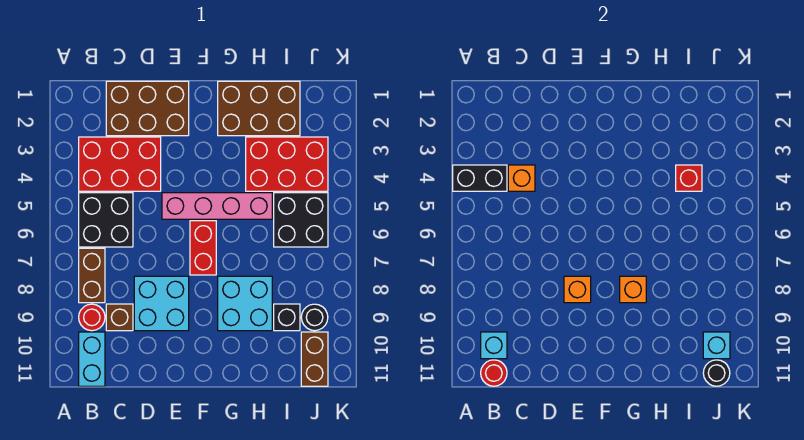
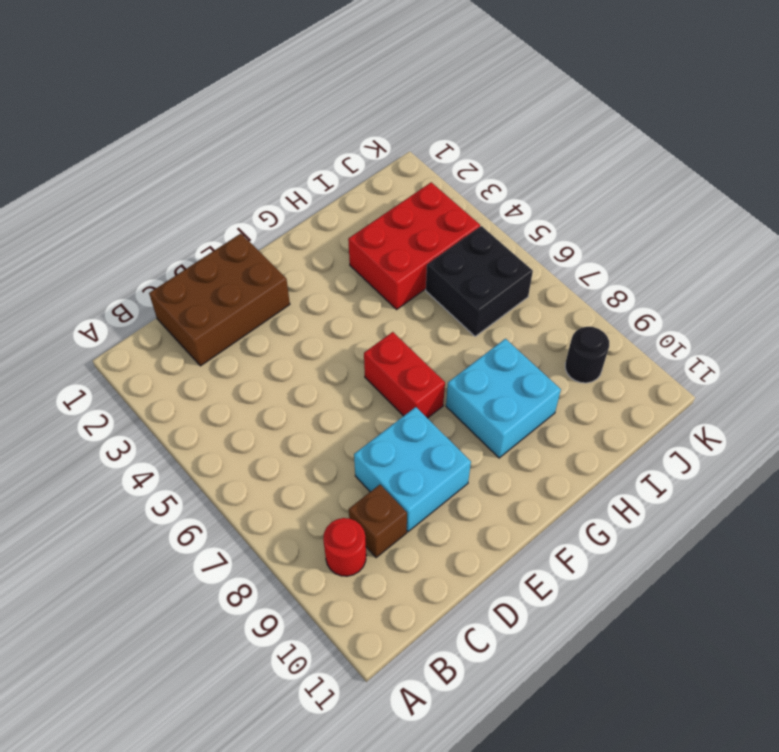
none -> red 2x3 brick [79,137,161,191]
none -> black 2x2 brick [79,193,133,247]
none -> brown 1x2 brick [79,248,105,303]

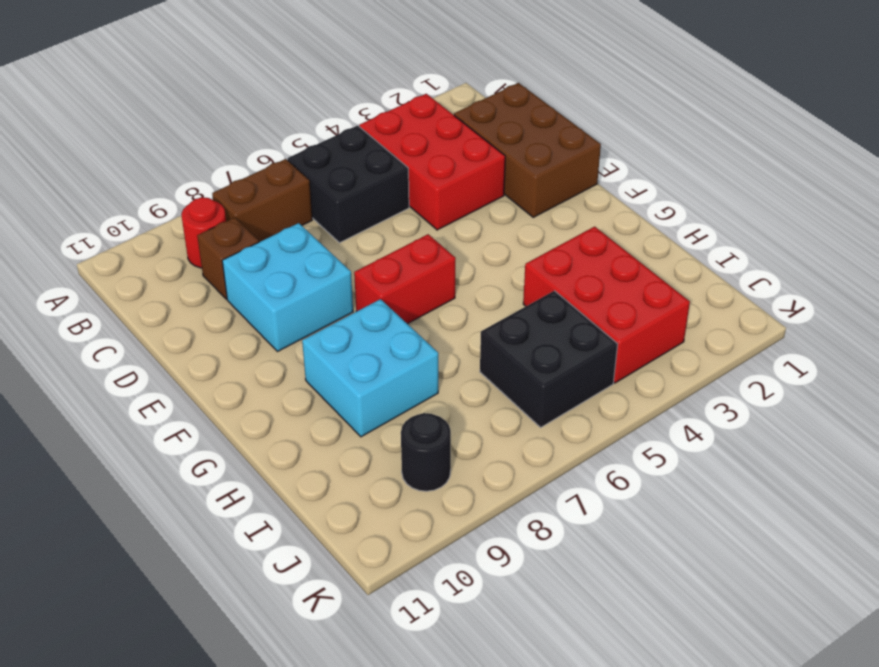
none -> cyan 1x2 brick [79,332,105,386]
none -> pink 1x4 brick [162,193,272,219]
none -> brown 2x3 brick [218,81,300,136]

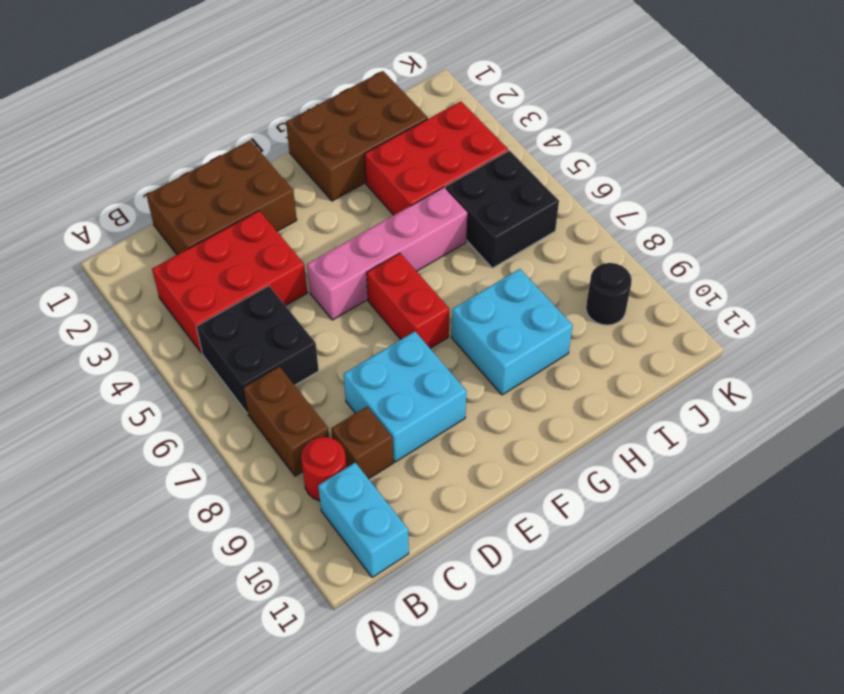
none -> black 1x1 brick [274,304,300,331]
none -> brown 1x2 brick [301,332,328,386]
none -> black 1x2 brick [453,165,507,191]

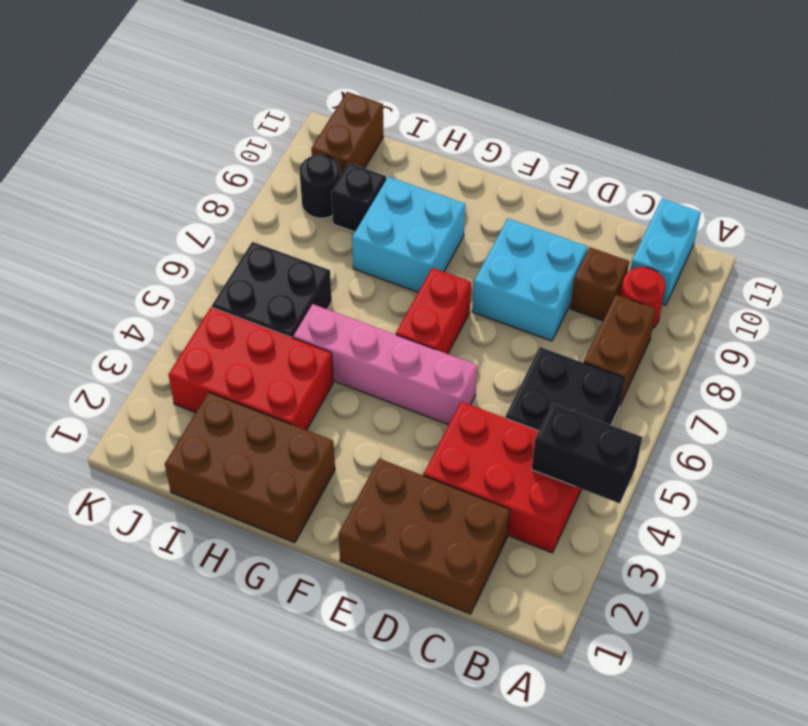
none -> cyan 1x1 brick [481,332,507,359]
none -> red 1x1 round brick [481,360,507,386]
none -> orange 1x1 brick [508,165,535,191]

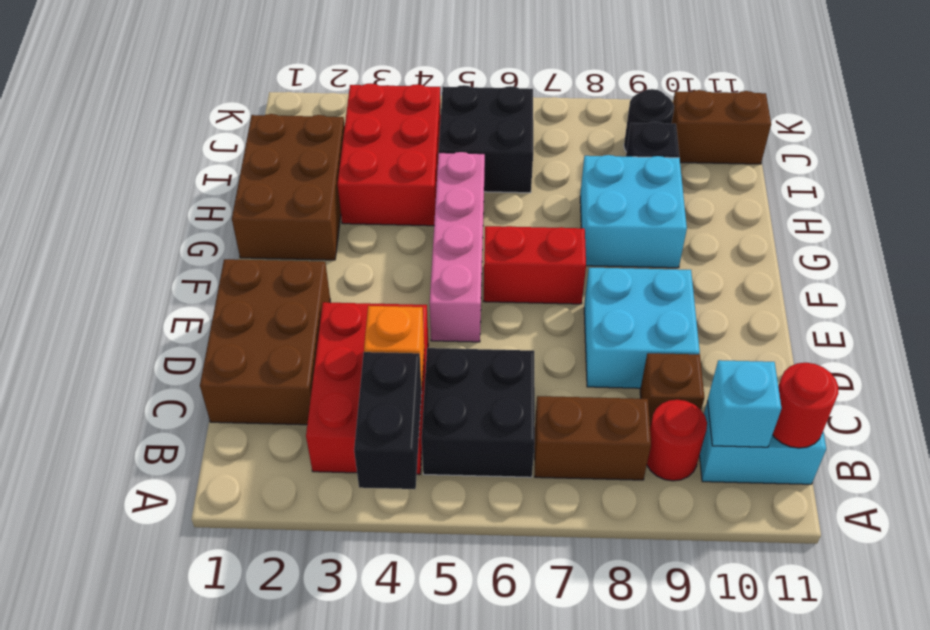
none -> orange 1x1 brick [564,276,591,303]
none -> orange 1x1 brick [620,276,646,303]
none -> red 1x1 brick [676,165,702,191]

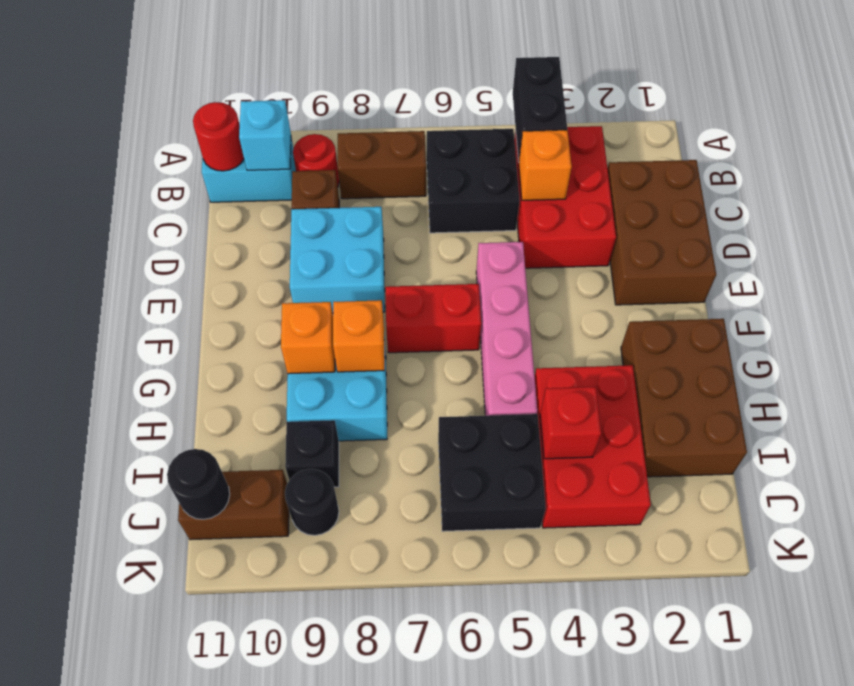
orange 1x1 brick [281,302,335,374] -> orange 1x1 brick moved to [564,276,591,303]
none -> cyan 1x1 brick [703,332,730,359]

